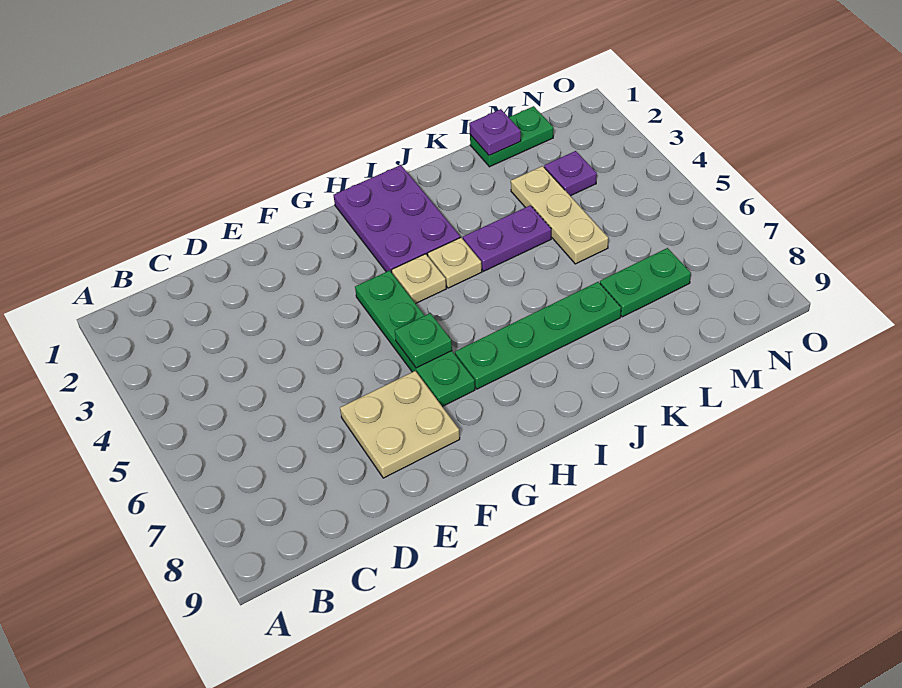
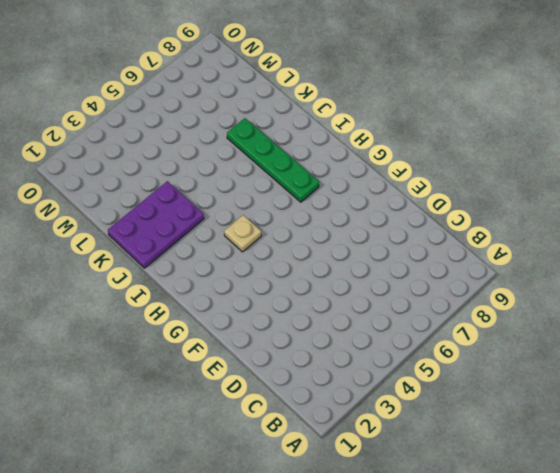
purple 2x3 plate [108,181,204,268] -> purple 2x3 plate moved to [333,165,460,273]
none -> tan 2x2 plate [340,371,460,478]
none -> green 1x4 plate [355,271,475,407]
none -> tan 1x1 plate [427,237,482,288]

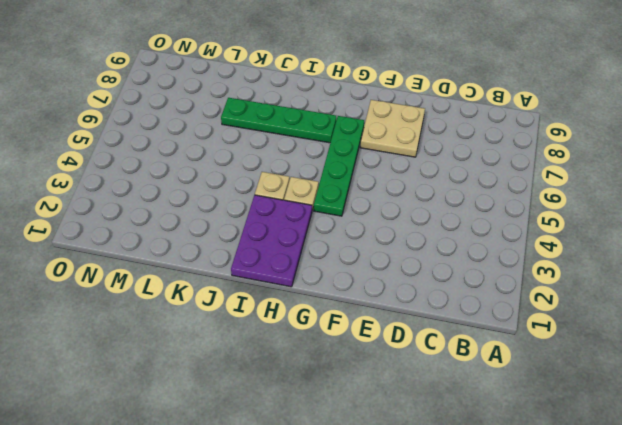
none -> purple 1x2 plate [463,205,551,271]
none -> green 1x2 plate [470,106,553,167]
none -> tan 1x3 plate [511,166,608,264]

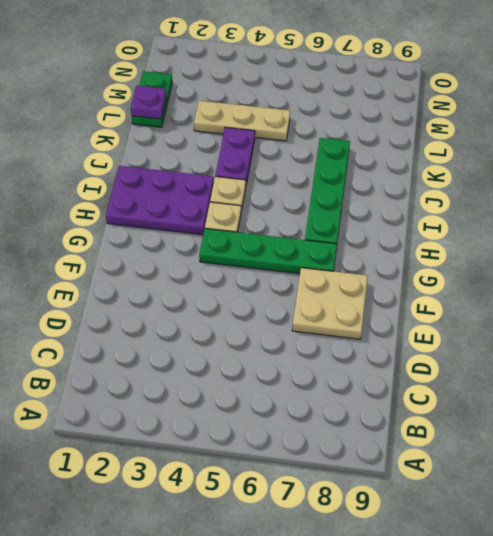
none -> green 1x2 plate [600,248,691,317]
none -> purple 1x1 plate [544,151,597,196]
none -> green 1x1 plate [395,313,452,368]

